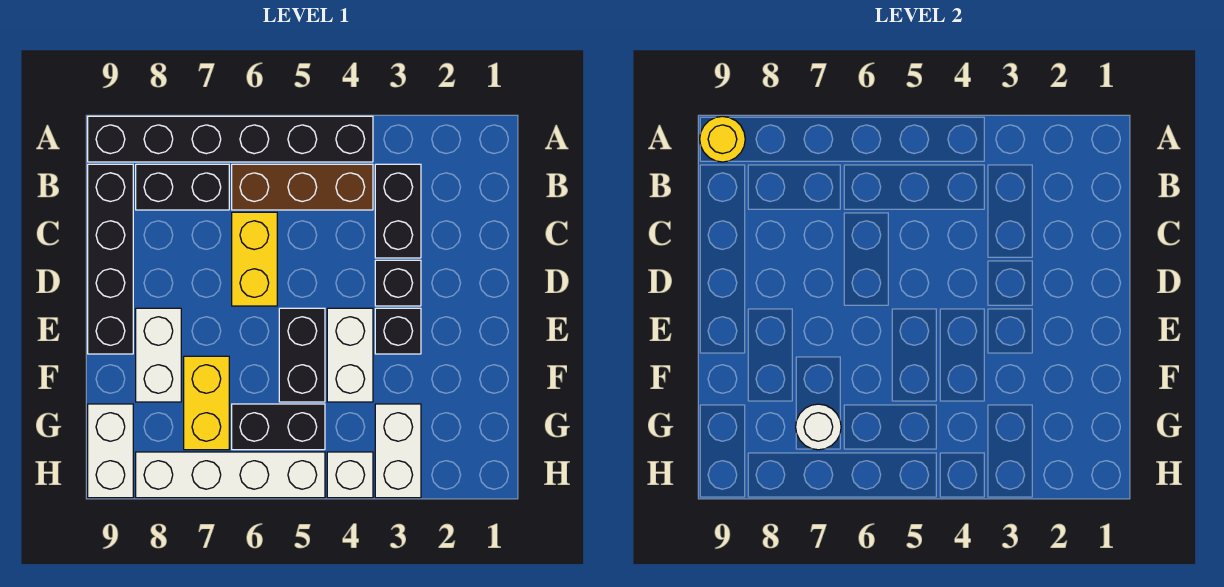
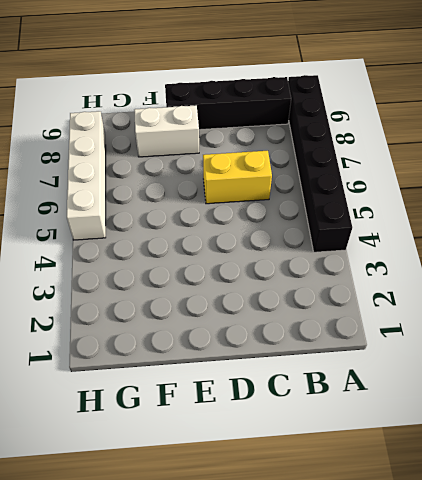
none -> black 1x2 brick [375,164,421,258]
none -> brown 1x3 brick [232,164,373,210]
none -> black 1x2 brick [136,164,229,210]

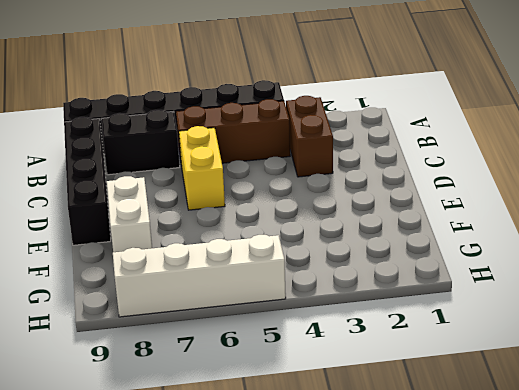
brown 1x2 brick [286,96,333,177] -> black 1x2 brick [375,164,421,258]
none -> black 1x1 brick [375,260,421,306]
none -> black 1x1 brick [375,308,421,354]
none -> white 1x2 brick [327,308,373,402]

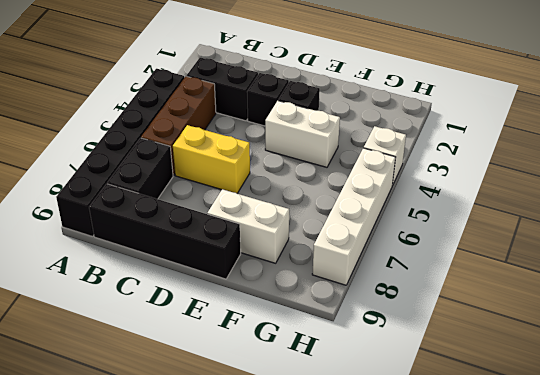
none -> black 1x2 brick [279,308,325,402]
none -> yellow 1x2 brick [184,356,229,450]
none -> white 1x2 brick [375,404,421,498]

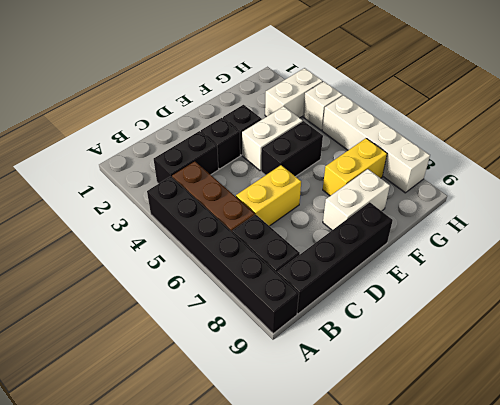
none -> black 1x2 brick [232,404,325,450]
none -> white 1x2 brick [88,404,133,498]
none -> yellow 1x1 round brick [700,116,745,162]

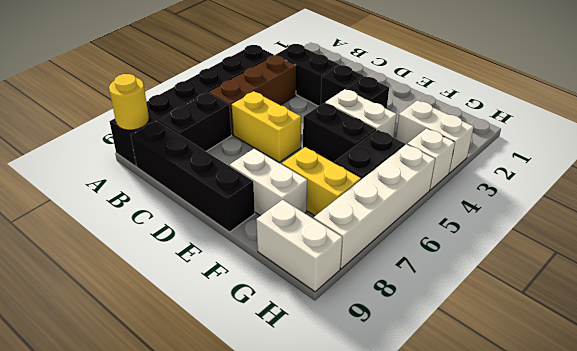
none -> white 1x1 round brick [796,404,841,450]

